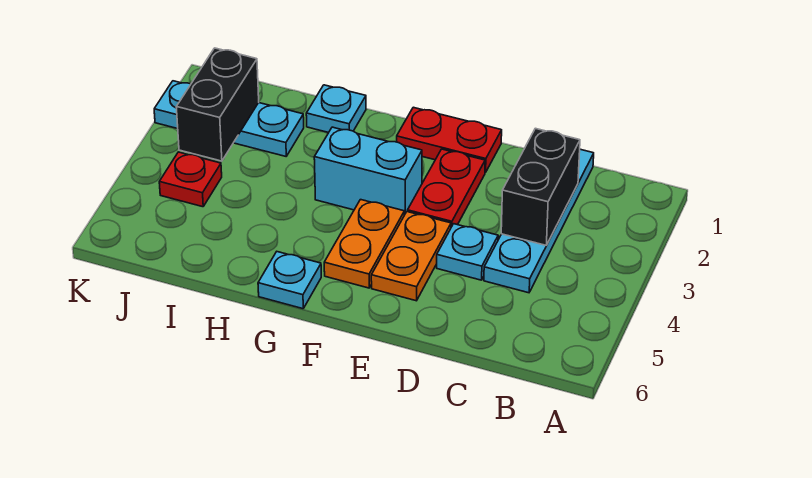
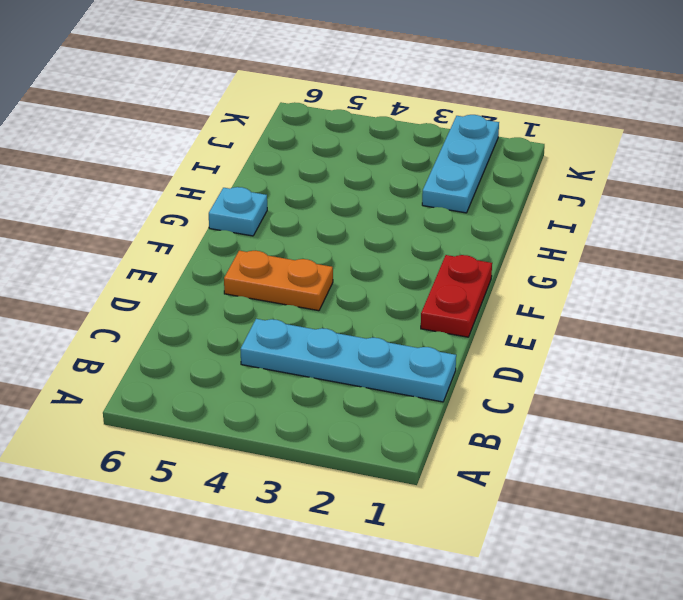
none -> cyan 1x1 plate [437,224,498,280]
none -> red 1x2 plate [408,149,485,227]
none -> cyan 1x2 brick [314,127,422,215]

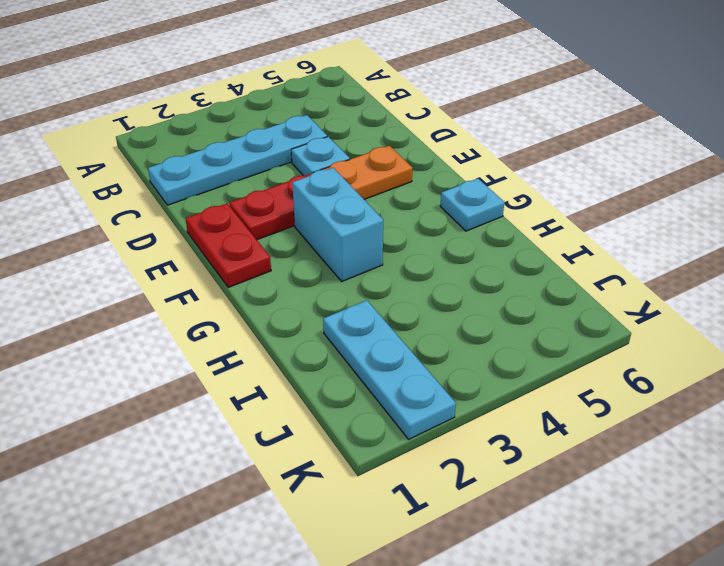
none -> orange 1x2 plate [324,200,404,288]
none -> cyan 1x1 plate [306,85,366,133]
none -> red 1x1 plate [159,152,222,207]

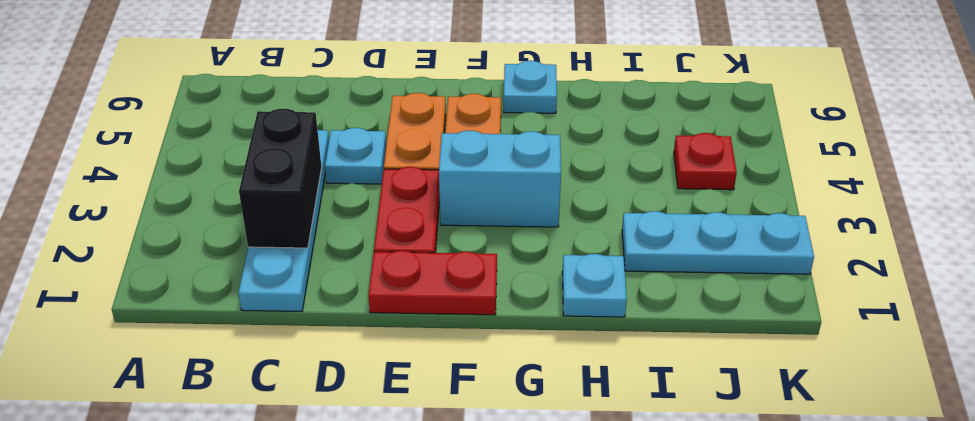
none -> black 1x2 brick [176,48,259,161]

